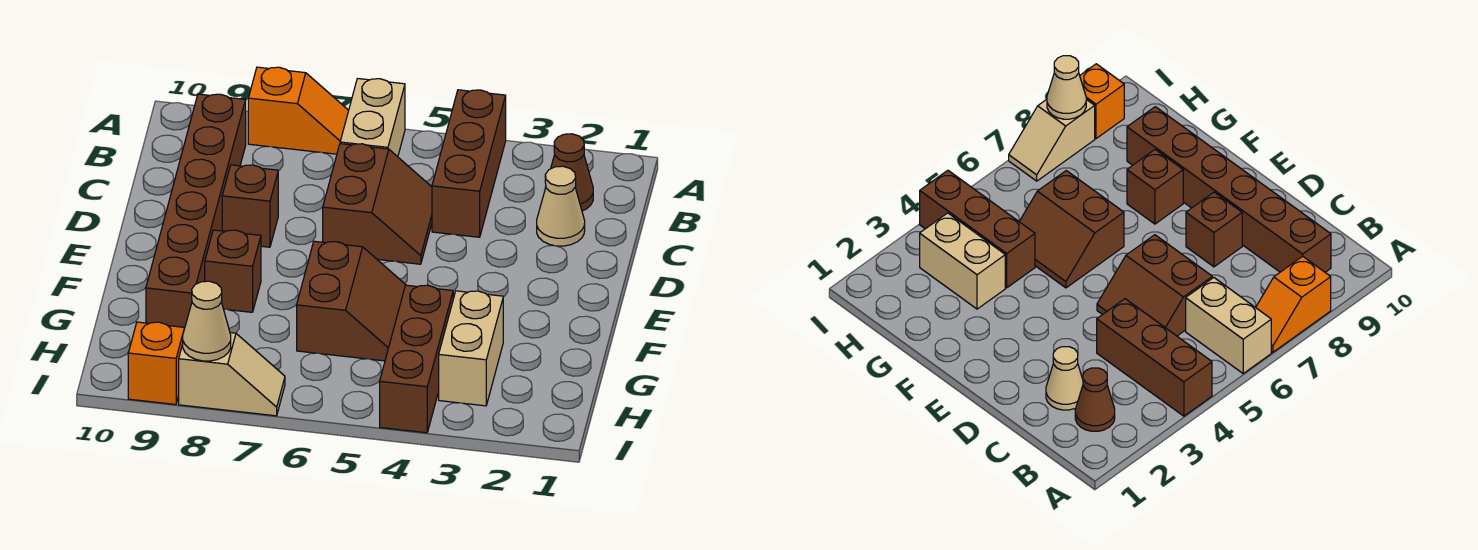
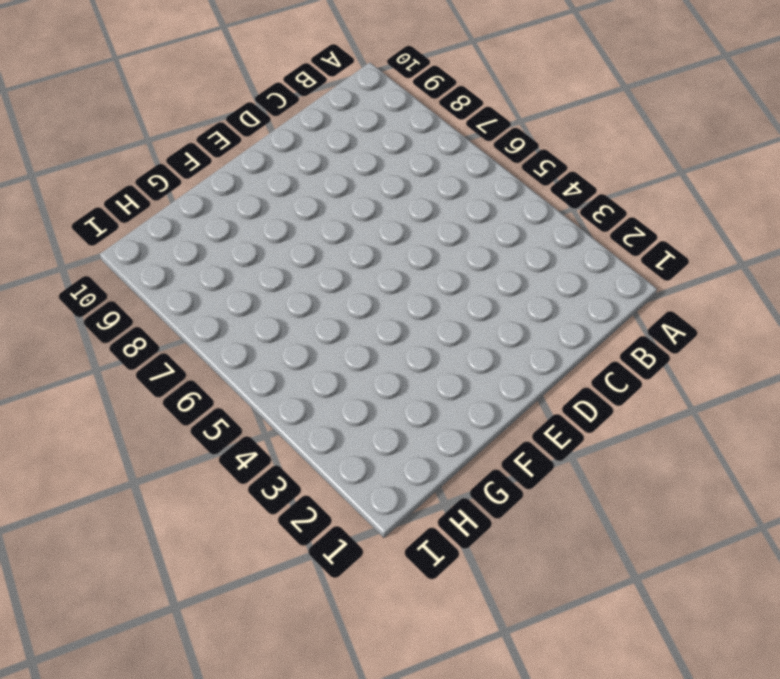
none -> brown 1x3 brick [432,90,506,237]
none -> tan 1x2 brick [340,79,405,157]
none -> orange 1x2 slope [248,67,349,154]

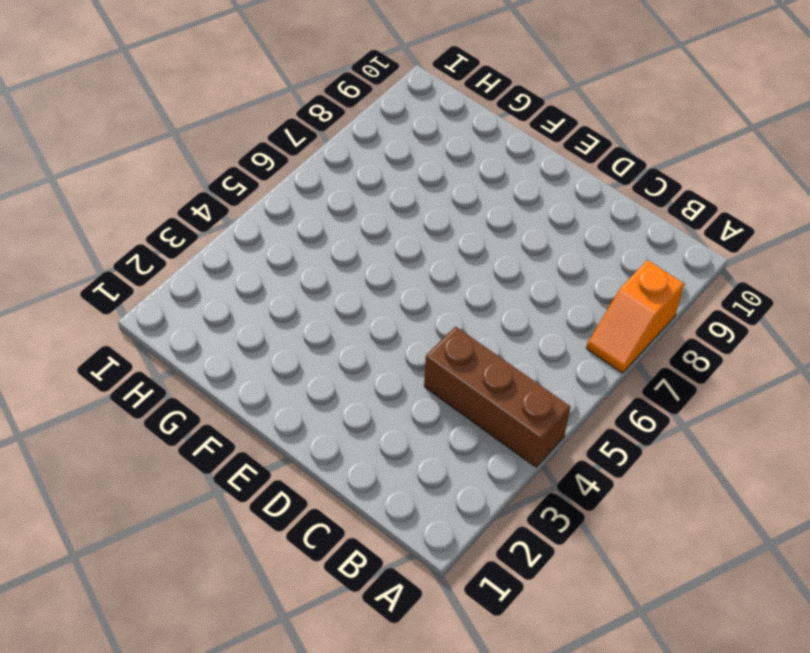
none -> tan 1x2 brick [340,79,405,157]
none -> brown 1x1 cone [545,134,593,211]
none -> brown 1x6 brick [146,94,246,328]

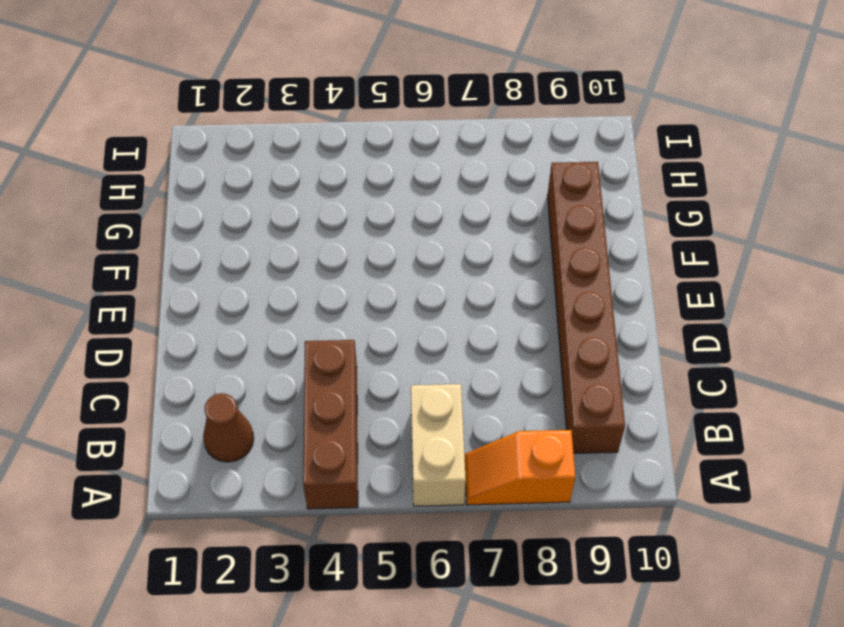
none -> tan 1x1 cone [537,166,585,246]
none -> brown 2x2 slope [323,144,432,264]
none -> brown 1x1 brick [222,165,278,247]

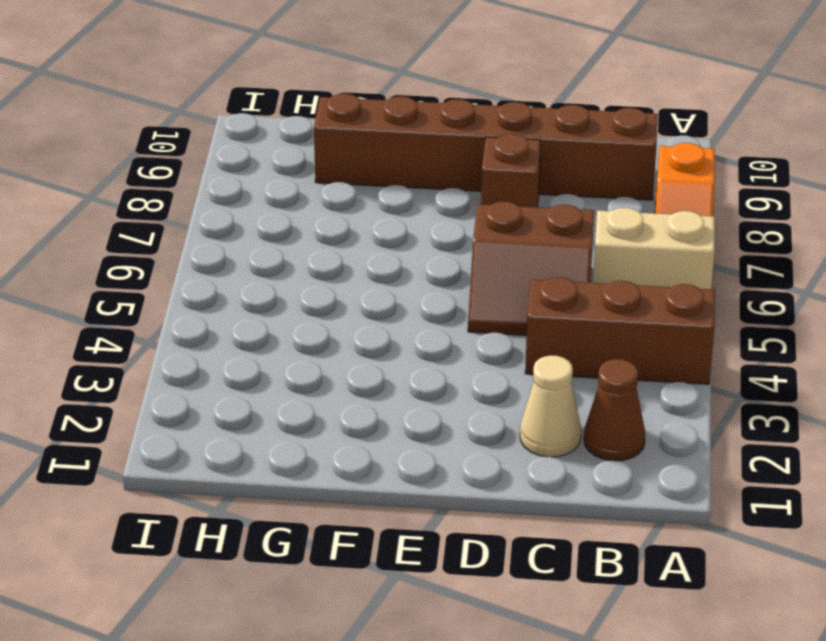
none -> brown 2x2 slope [297,241,406,361]
none -> brown 1x1 brick [205,230,261,312]
none -> tan 1x2 brick [439,291,503,406]

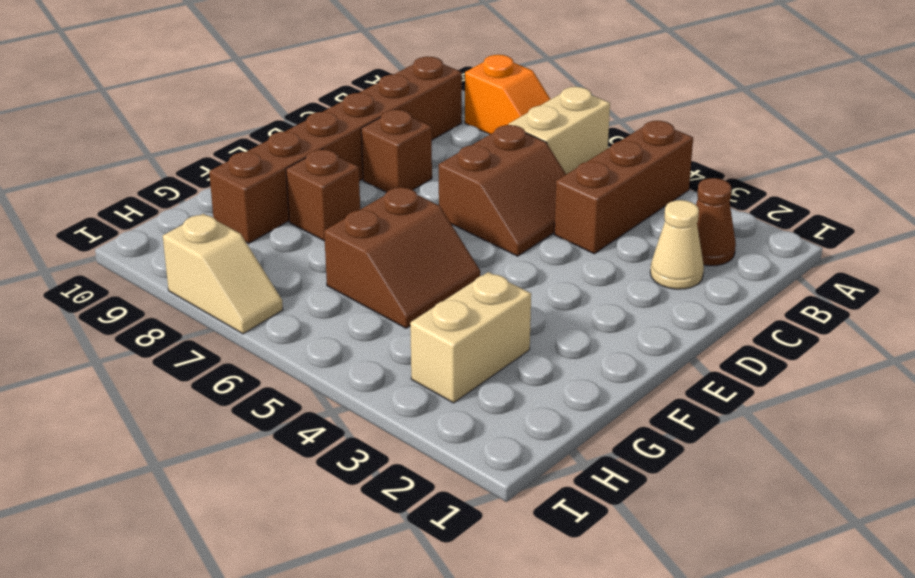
none -> brown 1x3 brick [380,285,453,433]
none -> orange 1x1 brick [128,322,185,404]
none -> tan 1x1 cone [183,281,231,361]

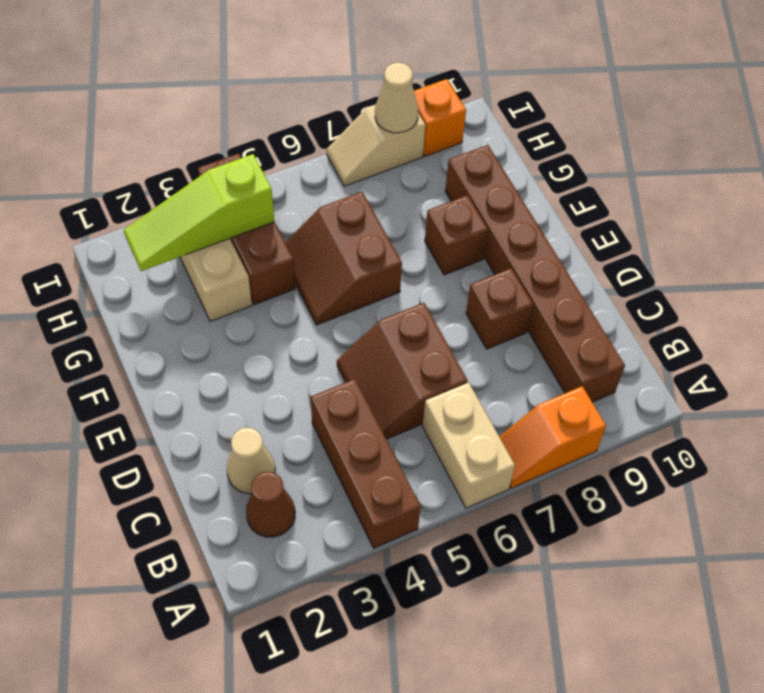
lime 1x3 slope [124,154,274,271] -> none

